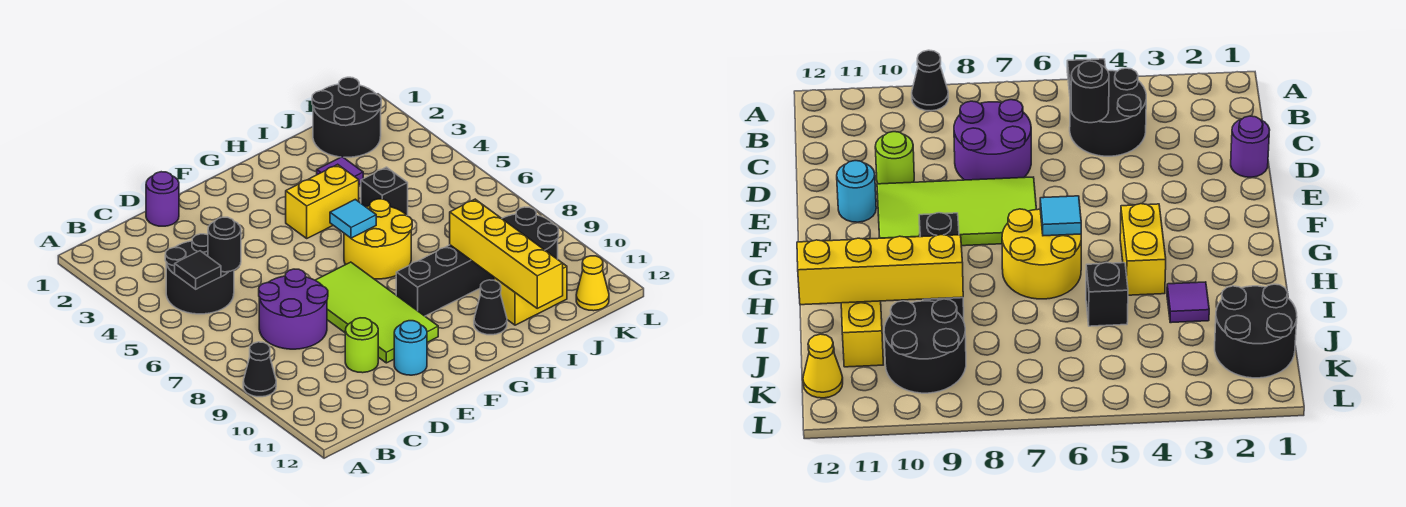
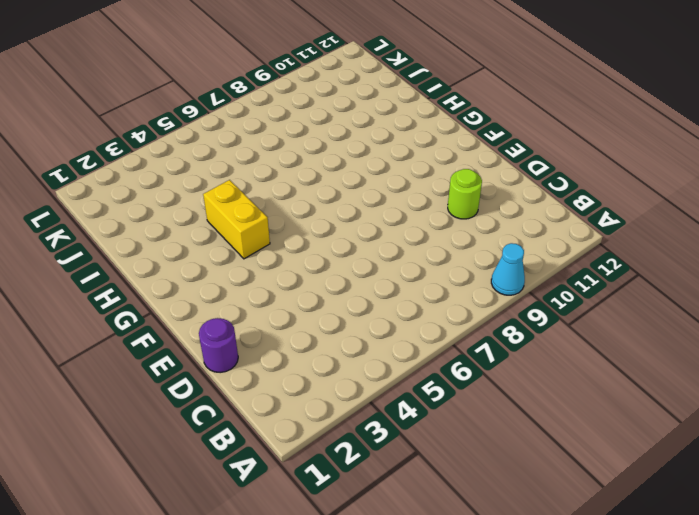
cyan 1x1 cone [491,243,525,295] -> black 1x1 cone [243,342,276,397]
none -> black 2x2 round brick [165,234,234,314]
none -> purple 2x2 round brick [259,269,328,349]
none -> lime 2x4 tile [315,262,438,363]

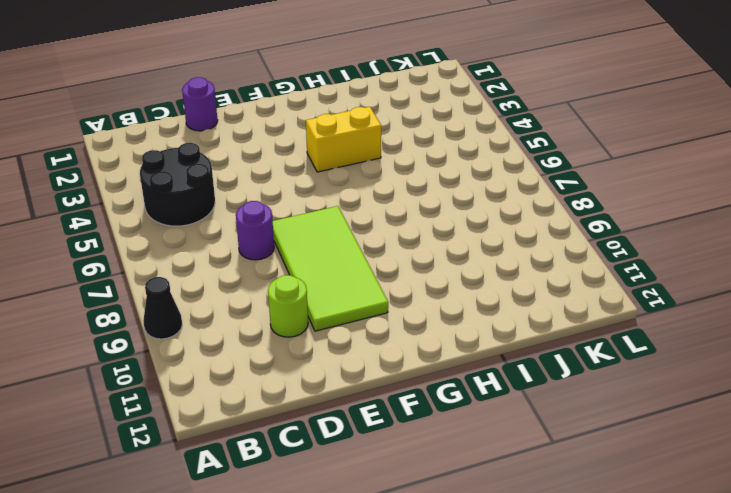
purple 1x1 round brick [236,201,274,260] -> purple 2x2 round brick [259,269,328,349]
none -> cyan 1x1 round brick [394,321,427,375]
none -> yellow 2x2 round brick [344,199,412,279]
none -> black 1x3 brick [396,245,494,316]

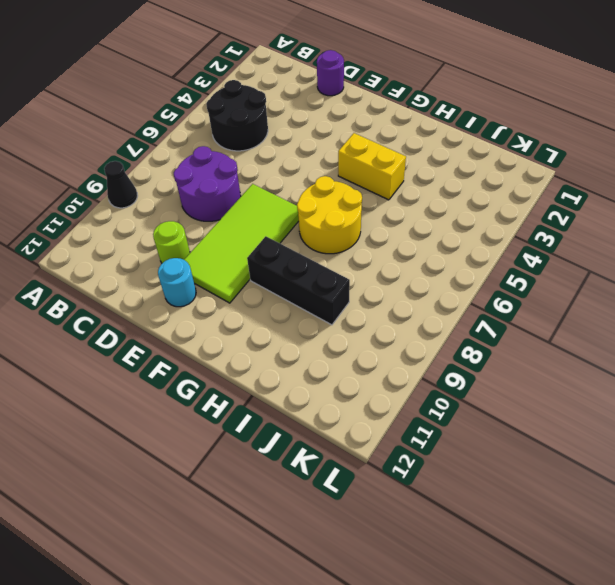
none -> black 1x1 cone [474,280,507,335]
none -> purple 1x1 tile [317,157,363,185]
none -> black 1x1 brick [361,167,408,215]

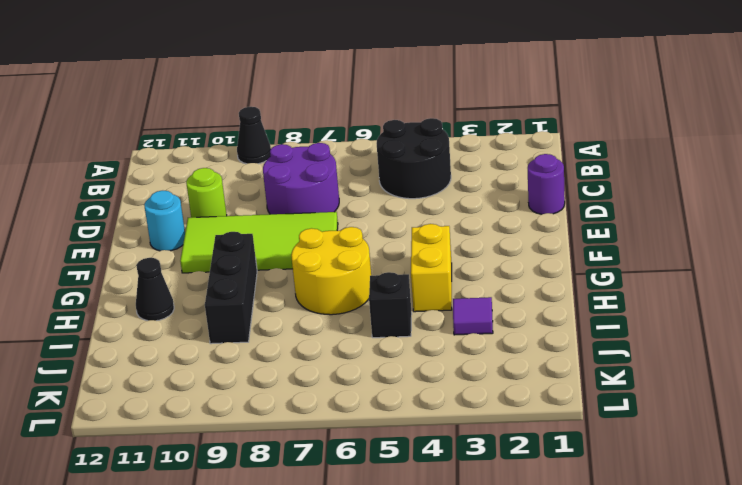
none -> yellow 1x2 brick [494,264,567,325]
none -> black 2x2 round brick [312,77,381,157]
none -> black 2x2 round brick [502,207,559,259]

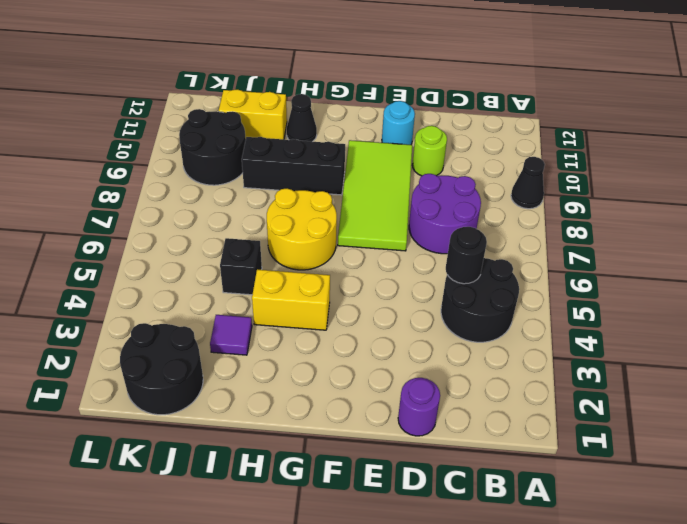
none -> yellow 1x1 cone [576,256,609,311]
none -> black 1x1 tile [175,251,221,289]
none -> cyan 1x1 tile [330,199,376,238]

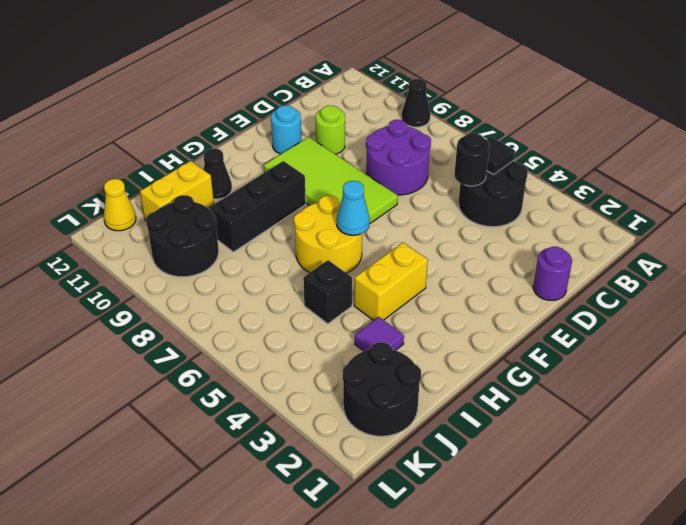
cyan 1x1 cone [337,181,370,235] -> cyan 1x1 tile [330,199,376,238]
none -> yellow 1x4 brick [450,199,563,308]

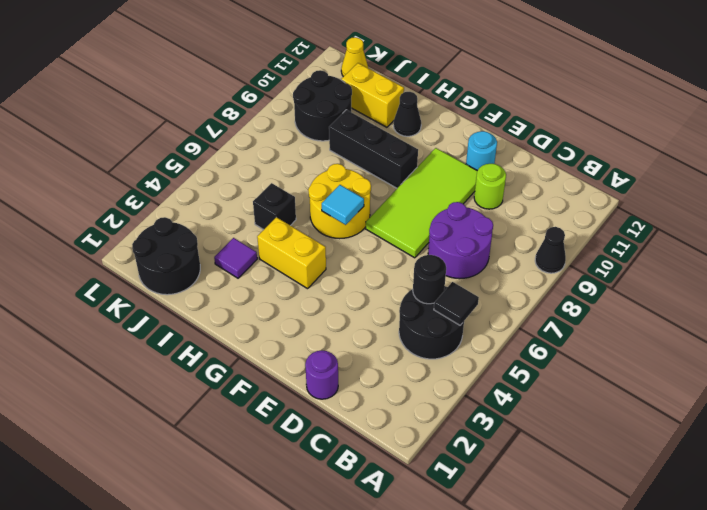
none -> yellow 1x4 brick [450,199,563,308]

